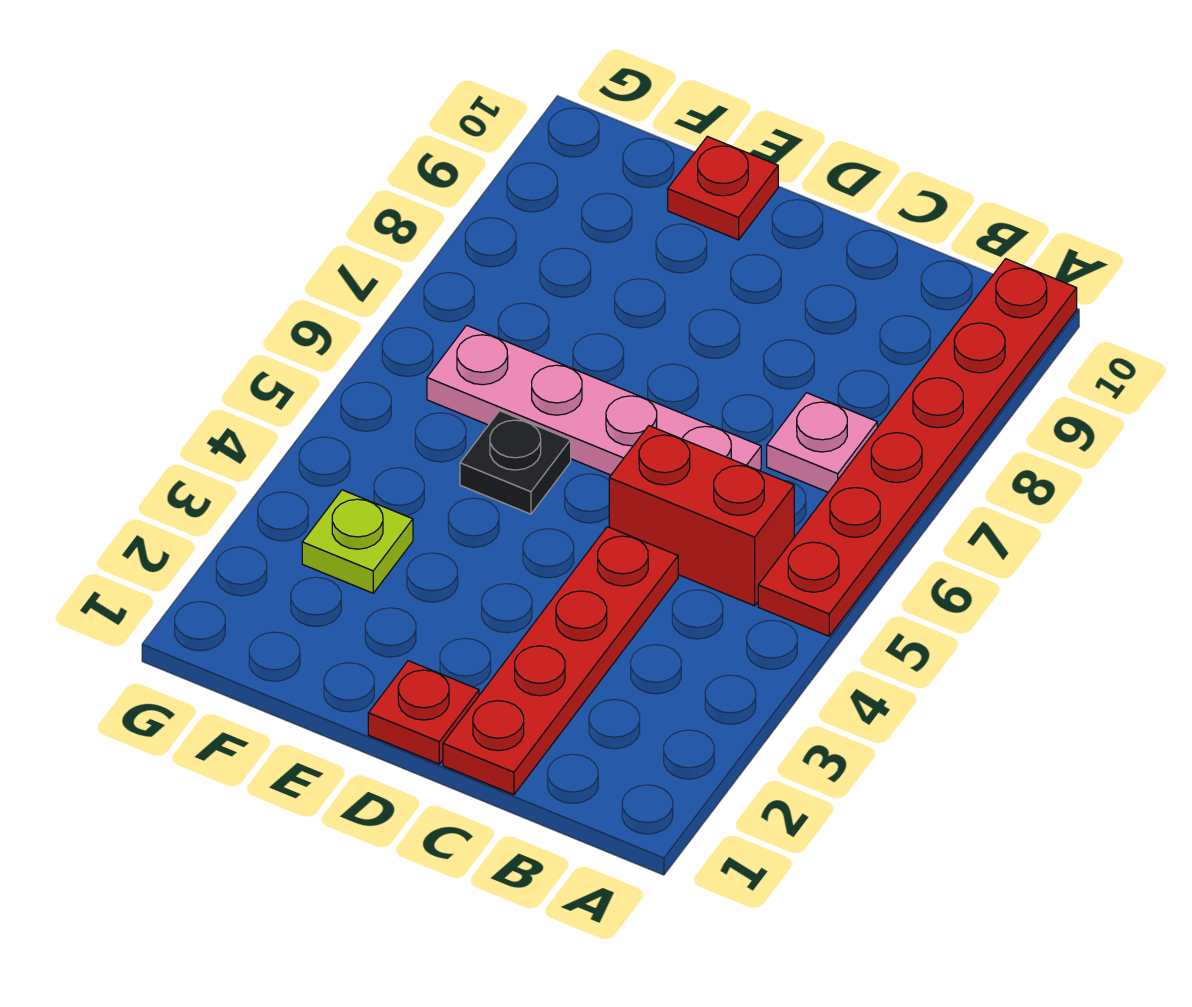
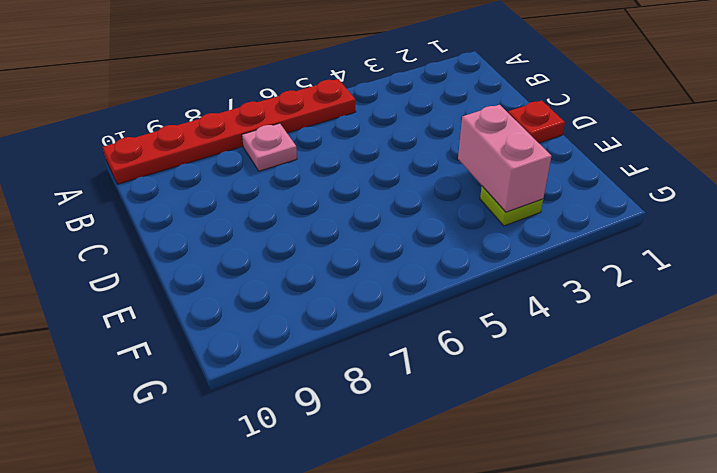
pink 1x2 brick [458,105,551,212] -> none
none -> red 1x2 brick [609,426,794,606]
none -> red 1x4 plate [443,527,678,795]

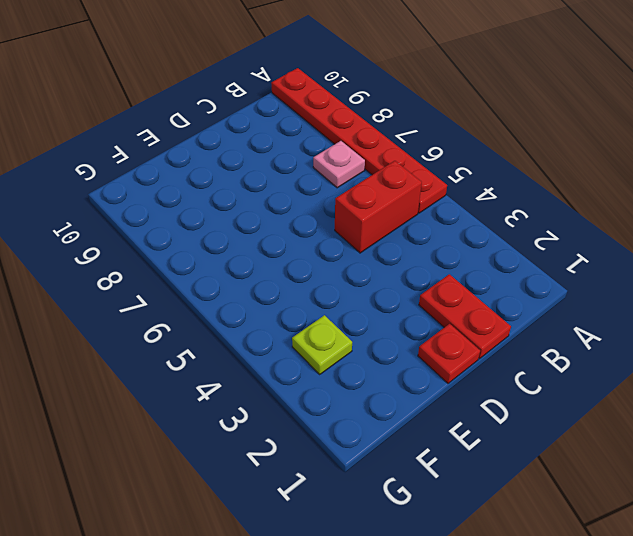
red 1x2 plate [419,274,511,359] -> red 1x4 plate [443,527,678,795]
none -> pink 1x4 plate [427,325,761,475]
none -> black 1x1 plate [460,411,571,514]

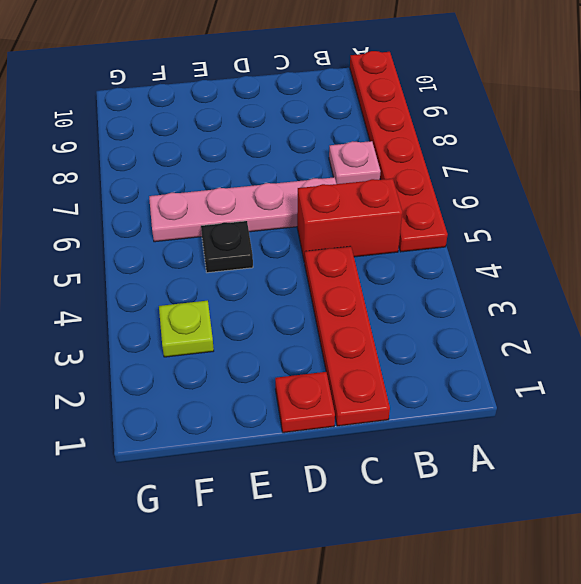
none -> red 1x1 plate [668,136,778,240]

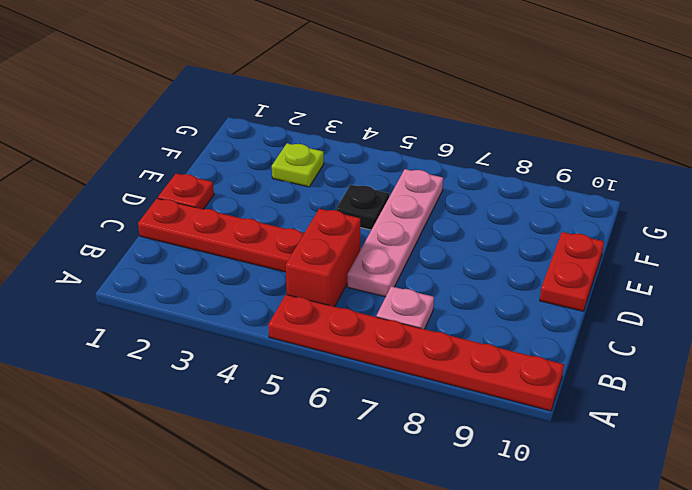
red 1x2 plate [540,232,604,311] -> red 1x1 plate [668,136,778,240]

